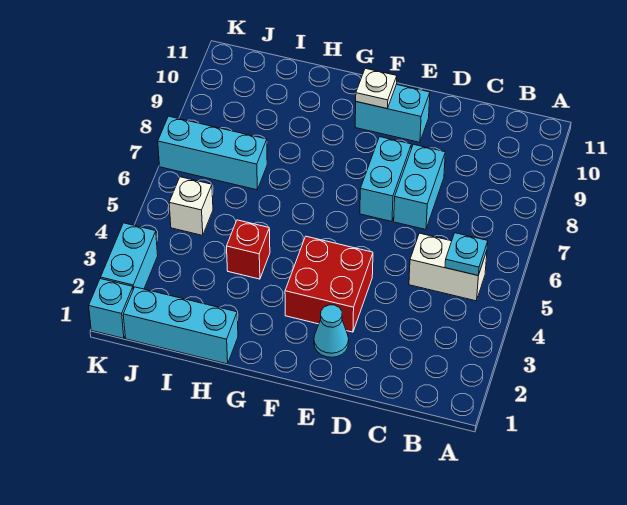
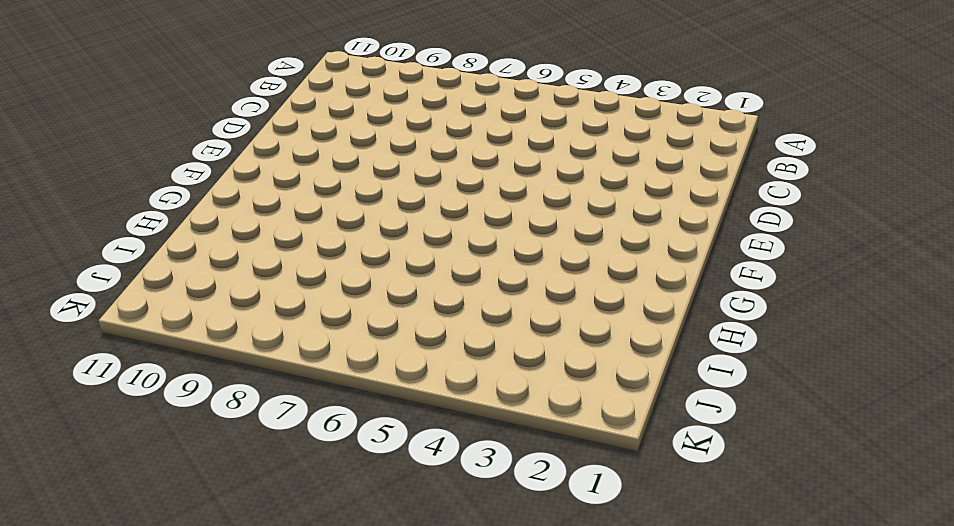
none -> white 1x2 brick [409,233,487,301]
none -> cyan 1x2 brick [394,144,445,230]
none -> cyan 1x1 cone [314,305,349,357]

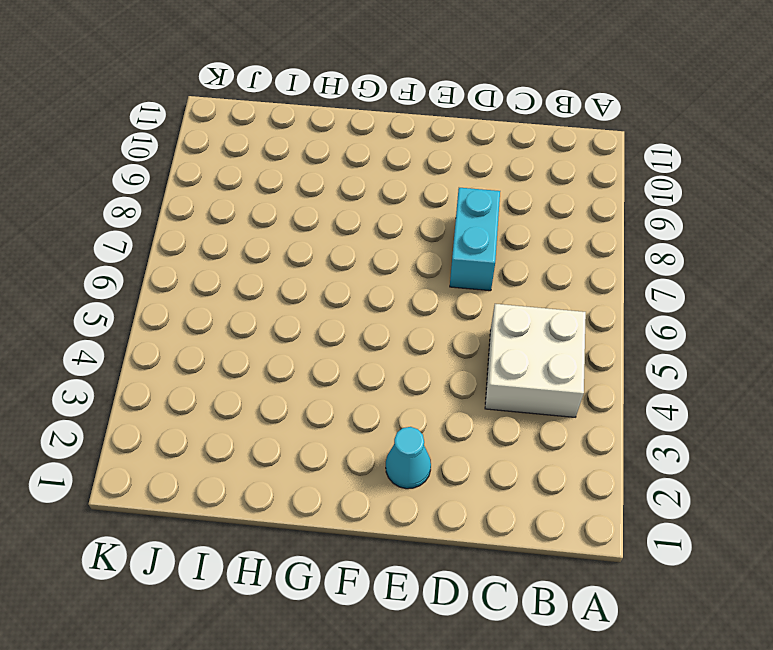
white 2x2 brick [485,304,586,417] -> white 1x2 brick [409,233,487,301]
none -> red 2x2 brick [285,236,373,332]
none -> cyan 1x2 brick [360,137,411,221]
none -> cyan 1x2 brick [355,84,430,142]

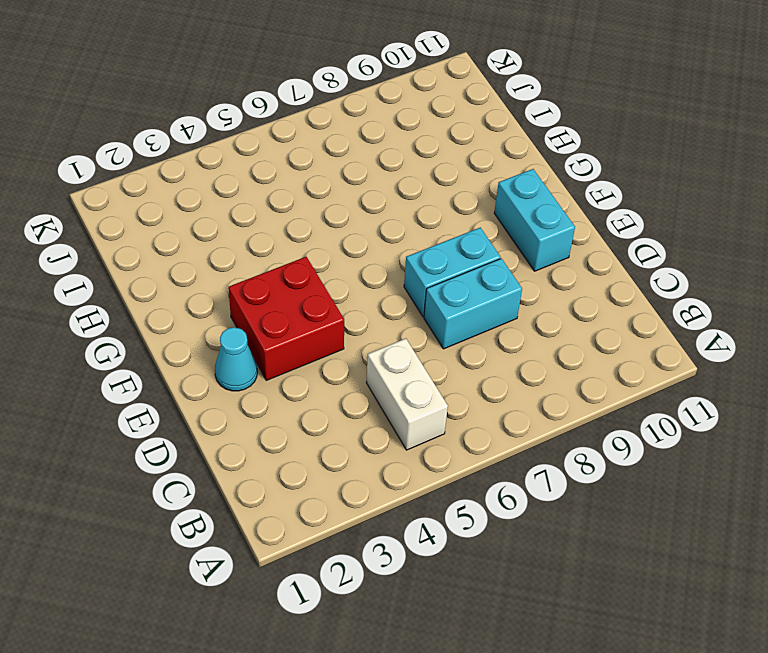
none -> cyan 1x3 brick [123,287,238,364]
none -> red 1x1 brick [227,220,270,279]
none -> cyan 1x3 brick [158,116,267,190]

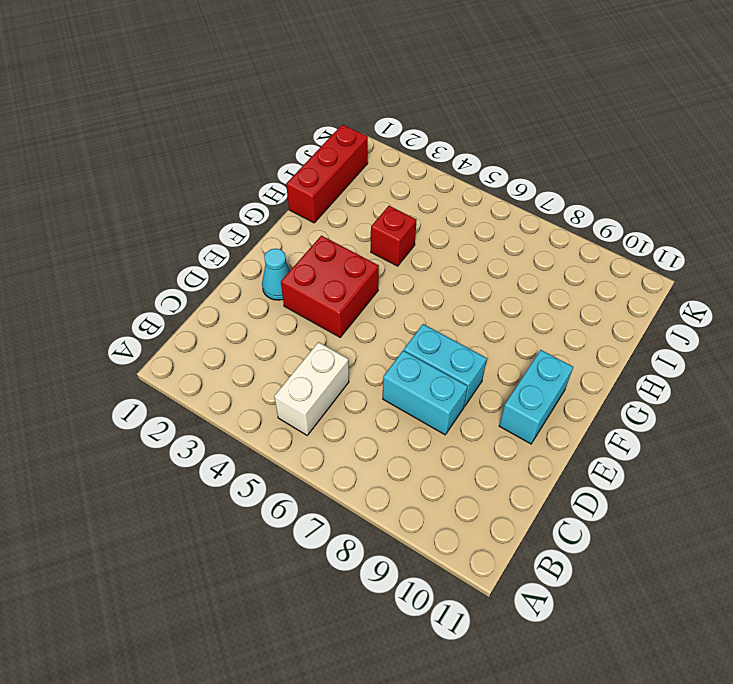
red 1x3 brick [286,124,368,223] -> cyan 1x3 brick [123,287,238,364]
none -> cyan 1x3 brick [158,116,267,190]
none -> white 1x1 brick [169,177,213,235]
none -> cyan 1x1 brick [89,279,133,338]

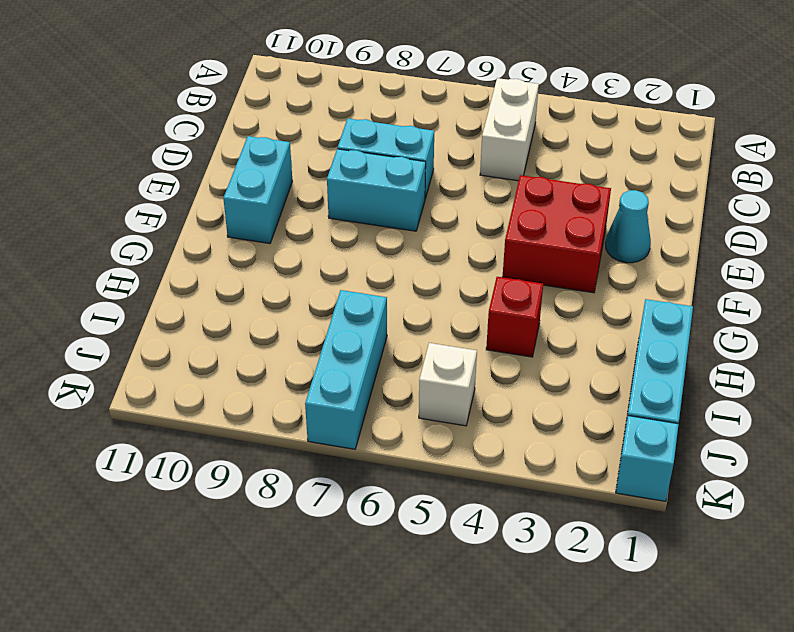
none -> cyan 1x2 brick [101,223,158,289]
none -> cyan 1x1 plate [445,233,488,276]
none -> white 1x1 plate [356,68,397,109]

